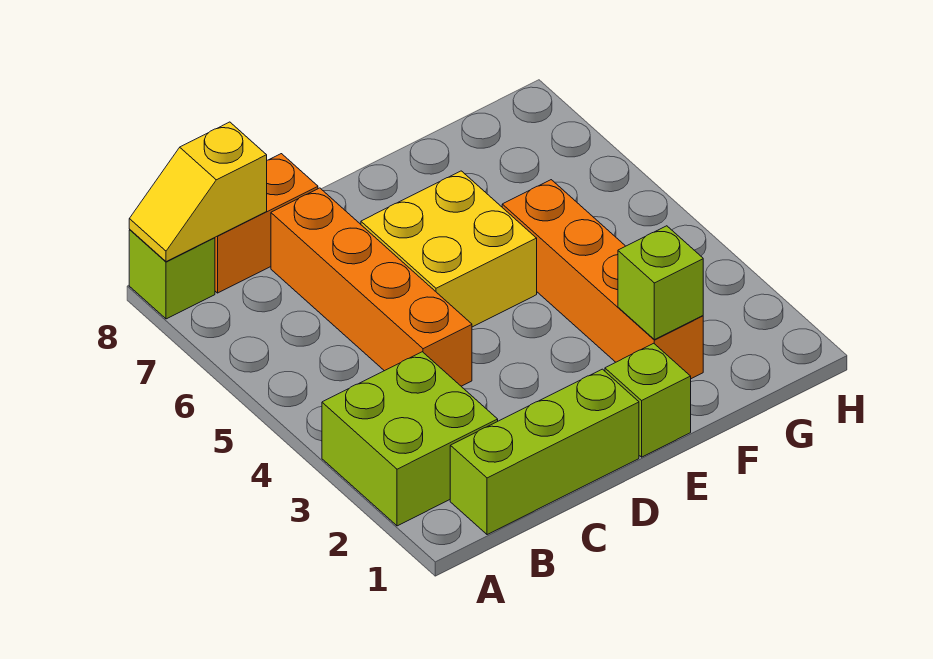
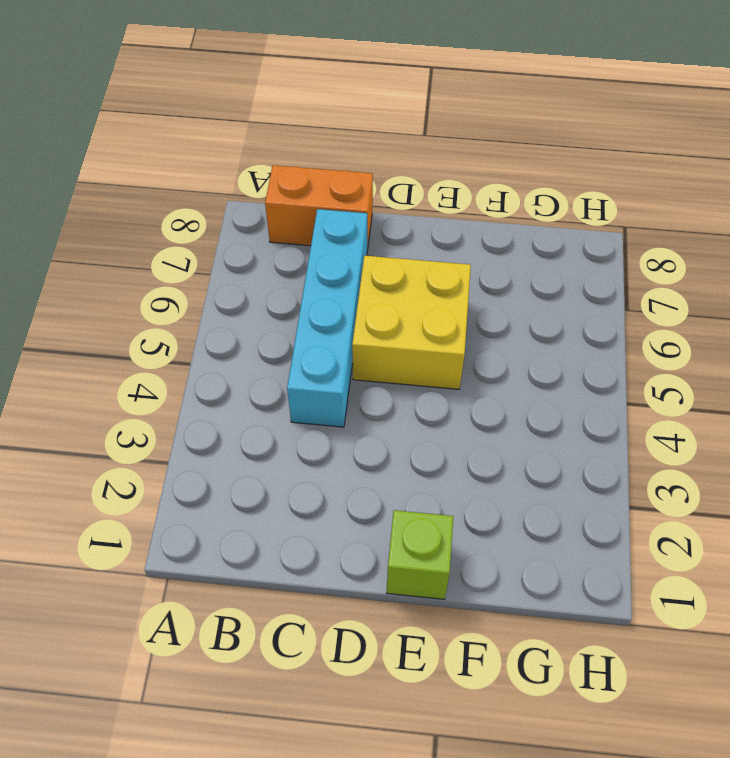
cyan 1x4 brick [287,209,367,427] -> orange 1x4 brick [271,188,472,386]
none -> lime 2x2 brick [322,352,498,526]
none -> lime 1x1 brick [129,230,215,319]

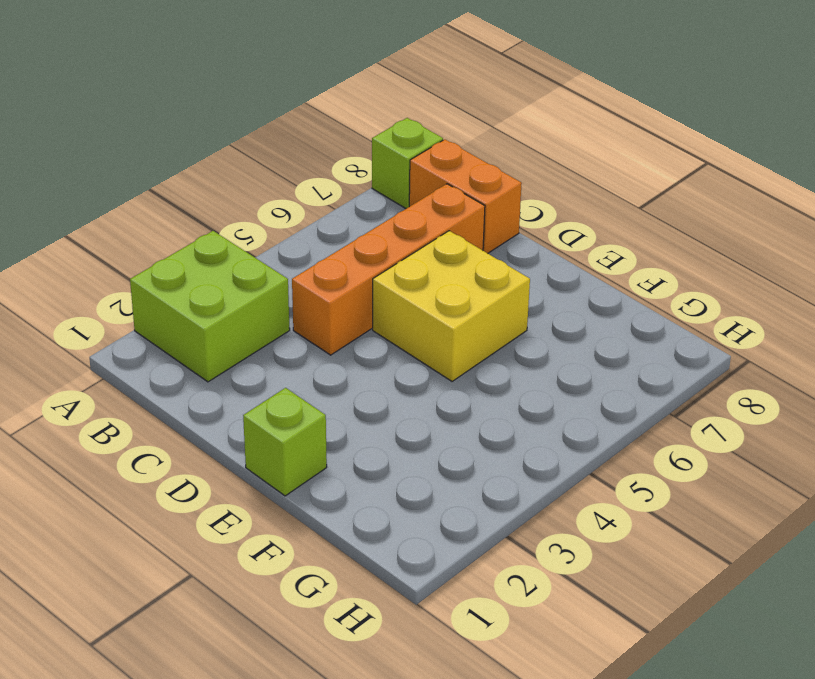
none -> lime 1x3 brick [450,369,639,535]
none -> orange 1x4 brick [502,180,703,379]

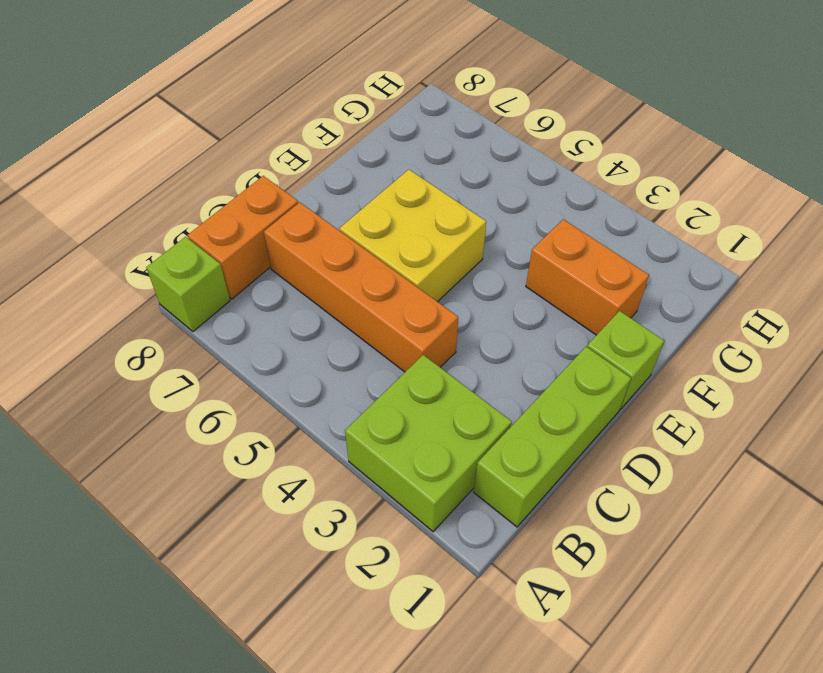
orange 1x2 brick [526,219,649,335] -> orange 1x4 brick [502,180,703,379]
none -> yellow 1x2 slope [129,122,267,262]
none -> lime 1x1 brick [618,226,703,340]

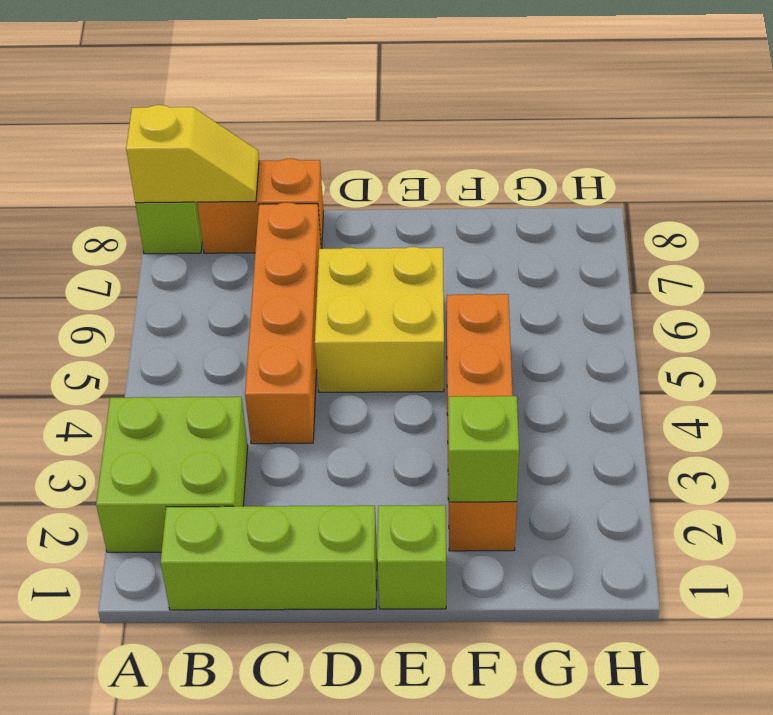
yellow 1x2 slope [126,105,259,203] -> yellow 1x2 slope turned to [129,122,267,262]

